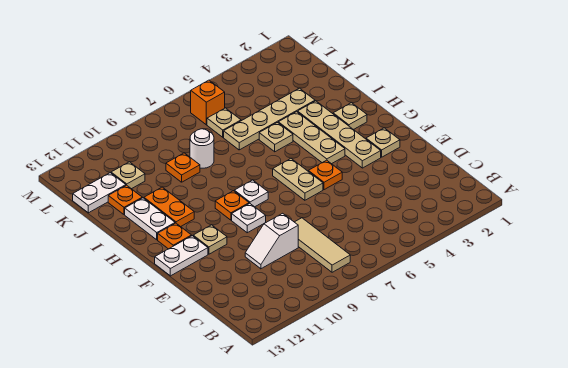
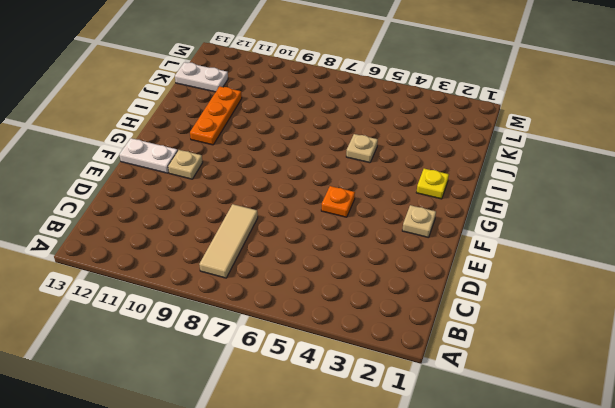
yellow 1x1 plate [416,169,449,199] -> tan 1x1 plate [333,103,367,130]
orange 1x3 plate [190,86,242,145] -> orange 1x2 plate [144,187,194,227]
none -> white 1x2 slope [245,213,298,269]
none -> tan 1x4 plate [298,101,381,168]
none -> tan 1x2 plate [273,159,323,200]

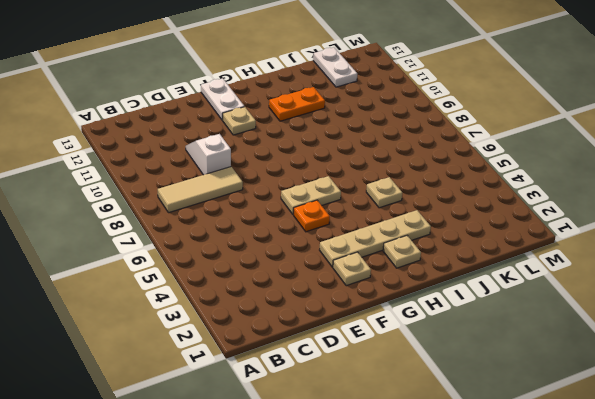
none -> white 1x1 plate [232,204,266,233]
none -> tan 1x3 plate [278,112,345,164]
none -> white 1x1 plate [234,180,268,207]

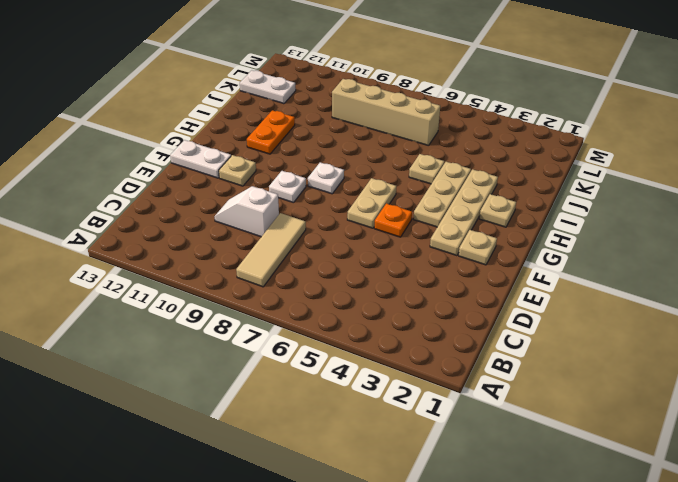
tan 1x4 brick [332,79,440,146] -> tan 1x1 plate [207,108,241,137]
none -> orange 1x1 plate [215,191,249,220]
none -> orange 1x1 plate [158,223,192,249]
none -> white 1x2 plate [125,198,175,240]

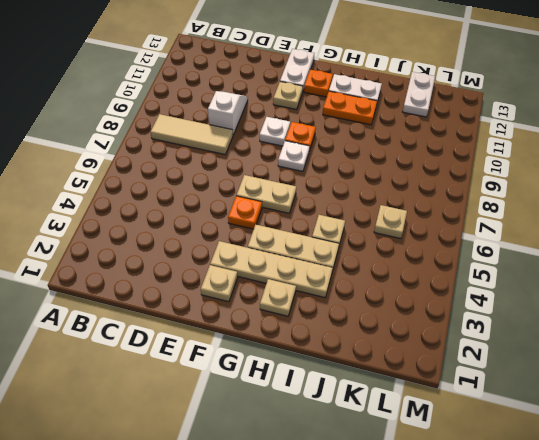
none -> tan 1x4 plate [224,88,315,150]
none -> white 1x1 round brick [190,129,214,168]
none -> orange 1x1 plate [166,153,200,182]

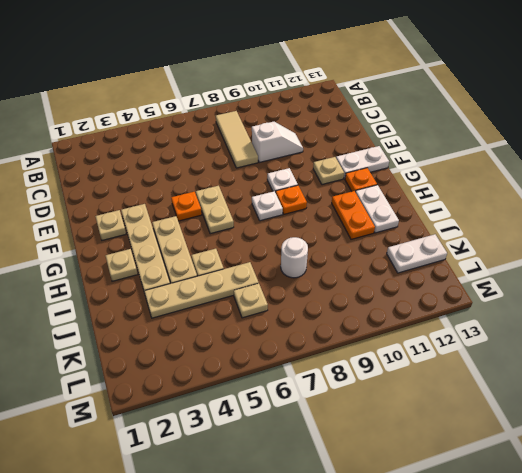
none -> orange 1x1 plate [166,153,200,182]
none -> orange 1x1 plate [108,185,142,215]
none -> tan 1x1 plate [111,162,145,189]

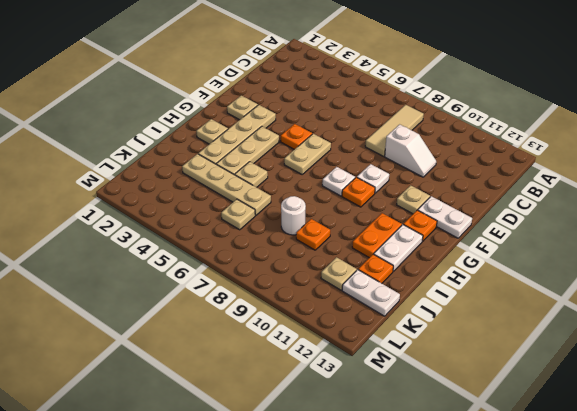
none -> orange 1x1 brick [191,80,225,125]

